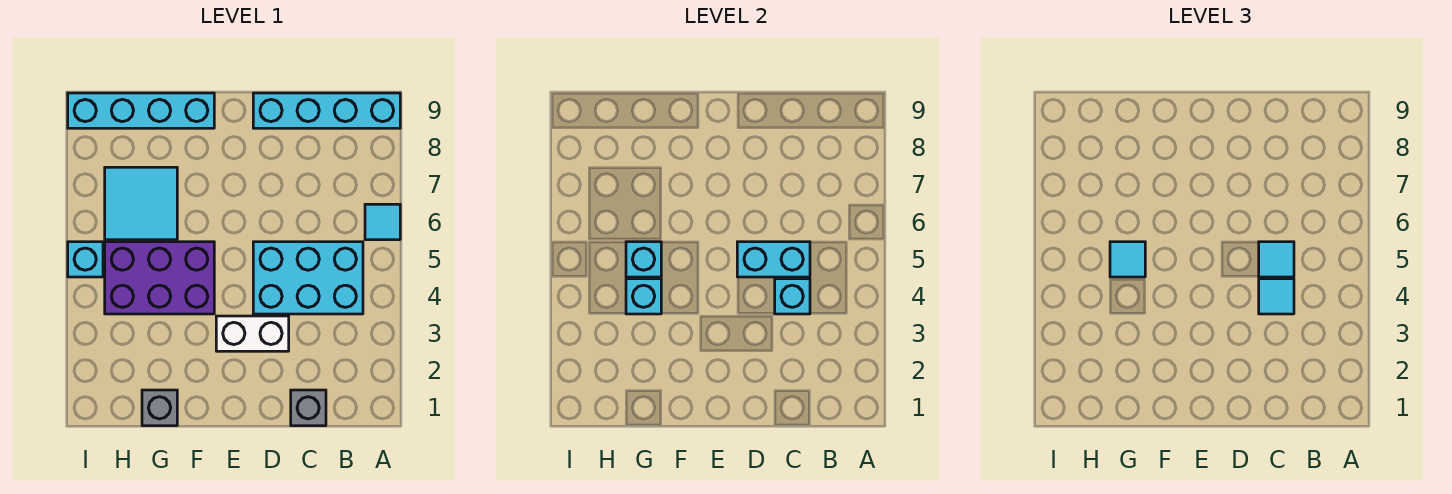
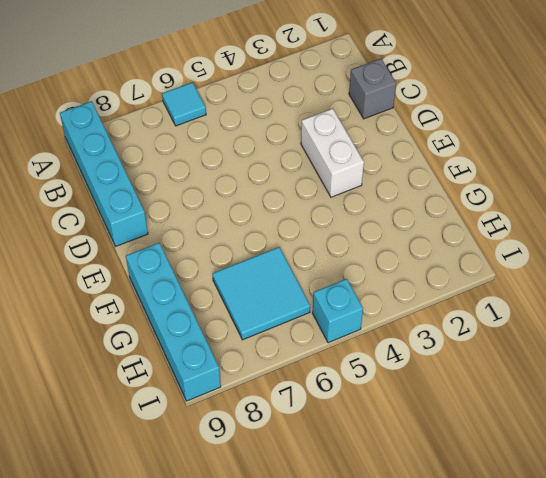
none -> cyan 2x3 brick [253,242,363,314]
none -> purple 2x3 brick [105,242,214,314]
none -> grey 1x1 brick [142,390,177,426]

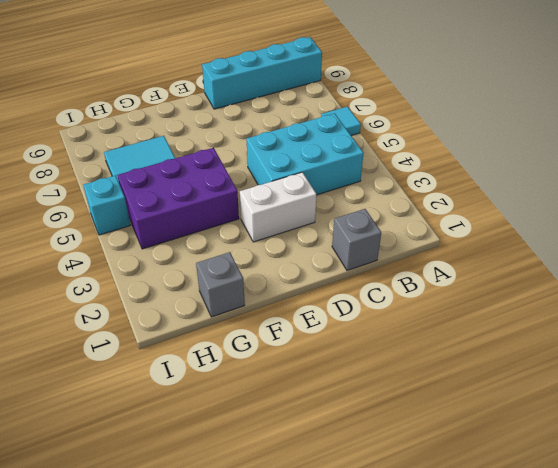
none -> cyan 1x4 brick [68,93,214,128]
none -> cyan 1x1 brick [775,279,810,314]
none -> cyan 1x2 brick [737,242,810,277]

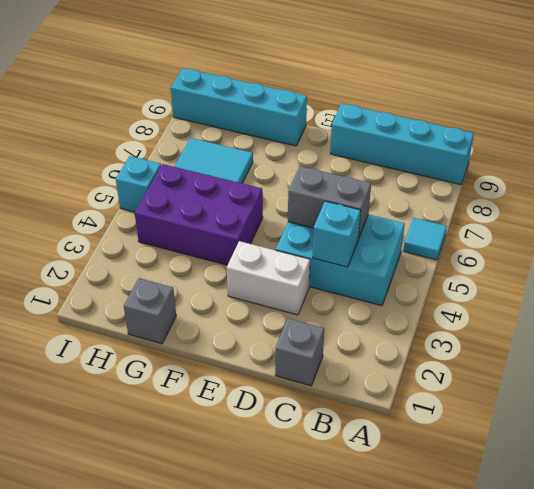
grey 1x2 brick [288,166,371,239] -> cyan 1x2 brick [737,242,810,277]
none -> cyan 1x1 brick [626,279,661,314]
none -> cyan 1x1 brick [626,242,661,277]
none -> cyan 1x1 tile [1259,279,1294,314]

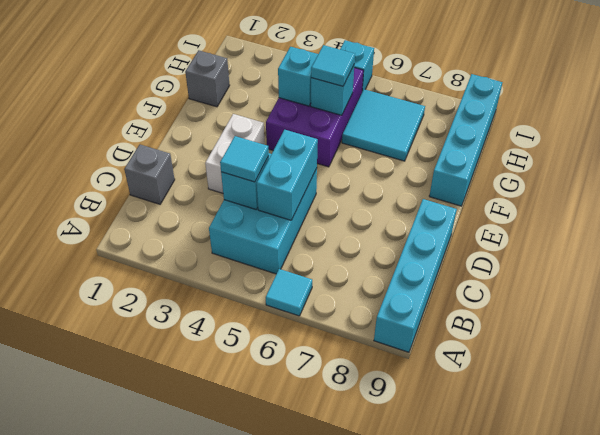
none -> cyan 1x1 tile [1259,242,1294,277]

